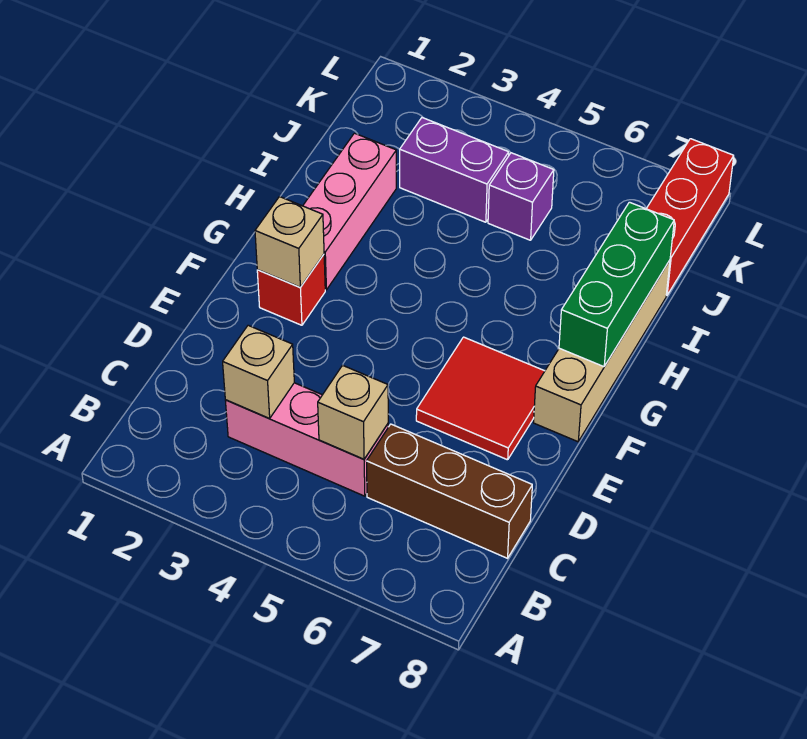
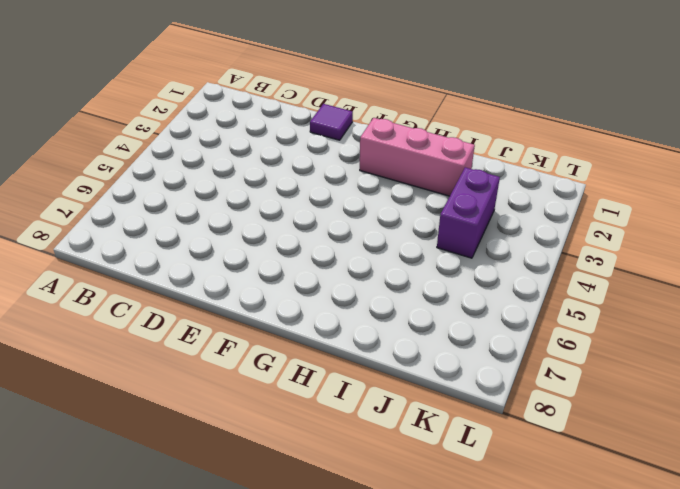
purple 1x1 tile [310,104,353,140] -> none
none -> pink 1x3 brick [225,383,388,496]
none -> brown 1x3 brick [367,424,532,558]
none -> red 2x2 tile [416,337,545,460]

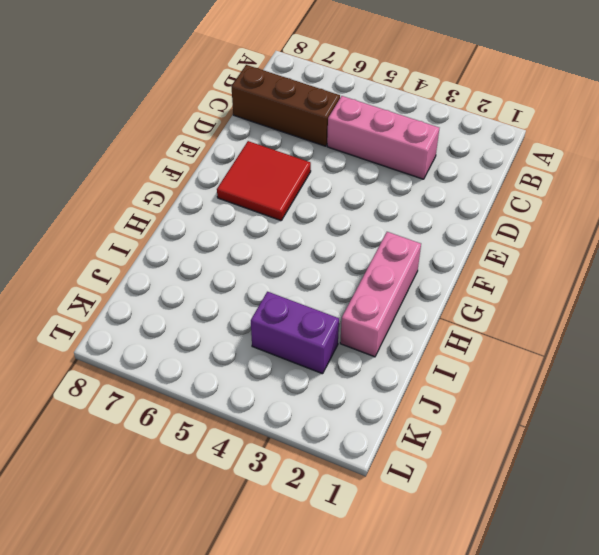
none -> red 1x1 brick [257,254,325,325]
none -> tan 1x4 brick [534,260,670,442]
none -> purple 1x1 brick [488,153,554,240]

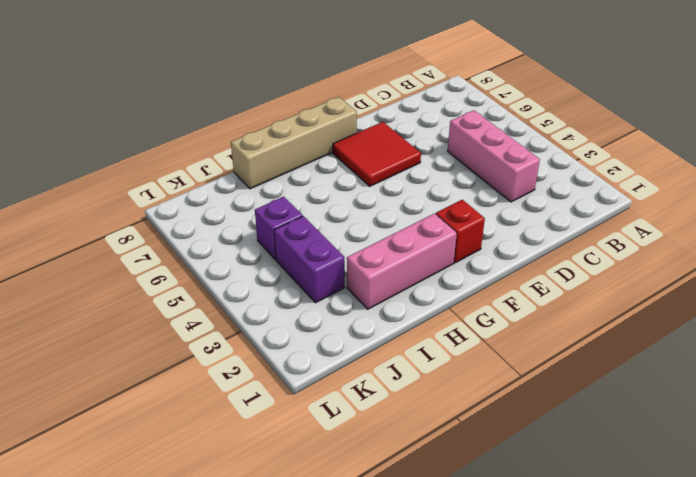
none -> brown 1x3 brick [367,424,532,558]
none -> red 1x3 brick [646,139,734,295]
none -> tan 1x1 brick [223,325,294,419]

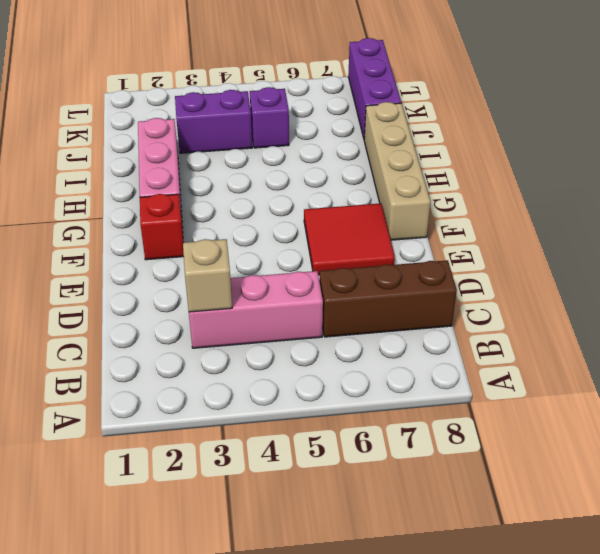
purple 1x3 brick [348,38,401,138] -> red 1x3 brick [646,139,734,295]
none -> tan 1x1 brick [318,365,388,459]
none -> tan 1x1 brick [255,197,324,287]
none -> green 1x3 brick [559,202,674,367]

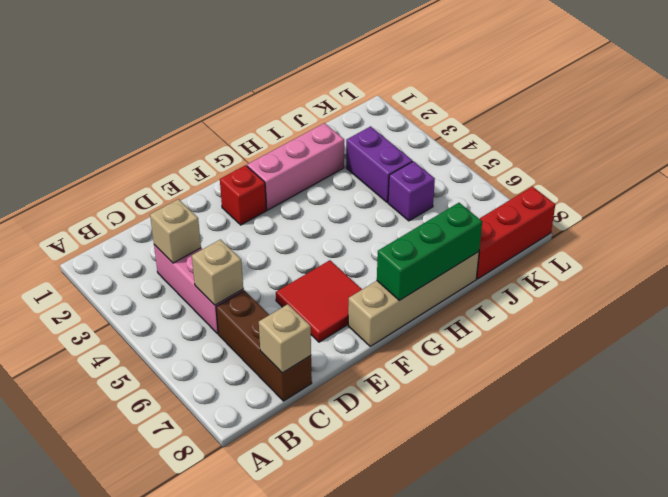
tan 1x1 brick [259,304,311,373] -> tan 1x1 brick moved to [255,197,324,287]

